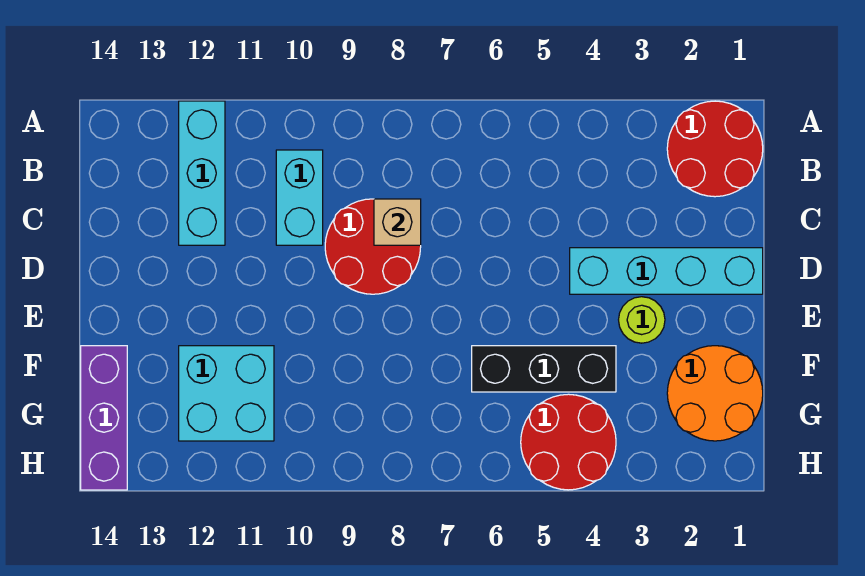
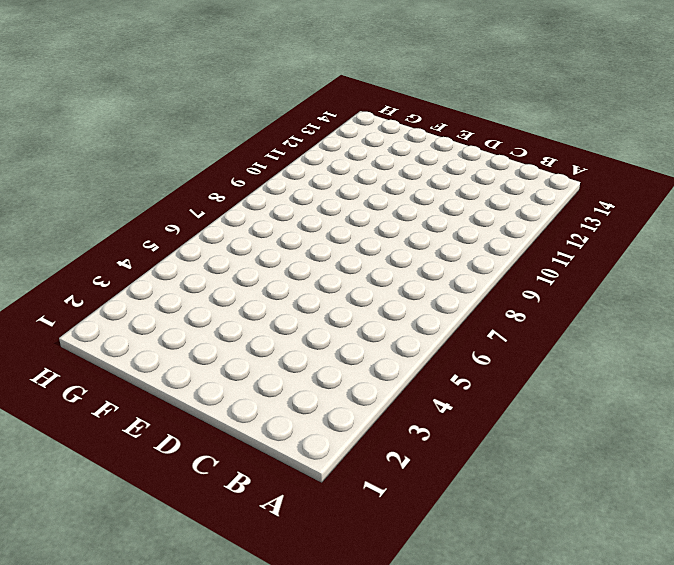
none -> red 2x2 round brick [667,101,763,197]
none -> cyan 1x3 brick [179,101,225,245]
none -> cyan 1x2 brick [276,150,323,245]

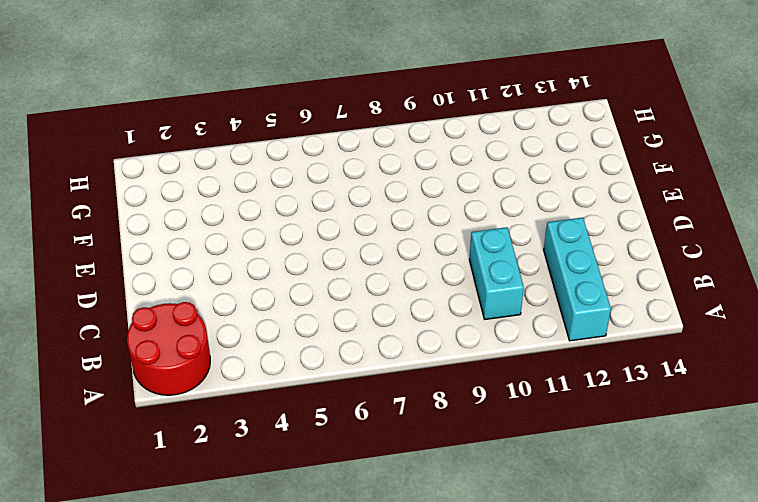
none -> red 2x2 round brick [325,199,421,294]
none -> cyan 1x4 brick [570,248,763,294]
none -> lime 1x1 round brick [619,297,665,343]

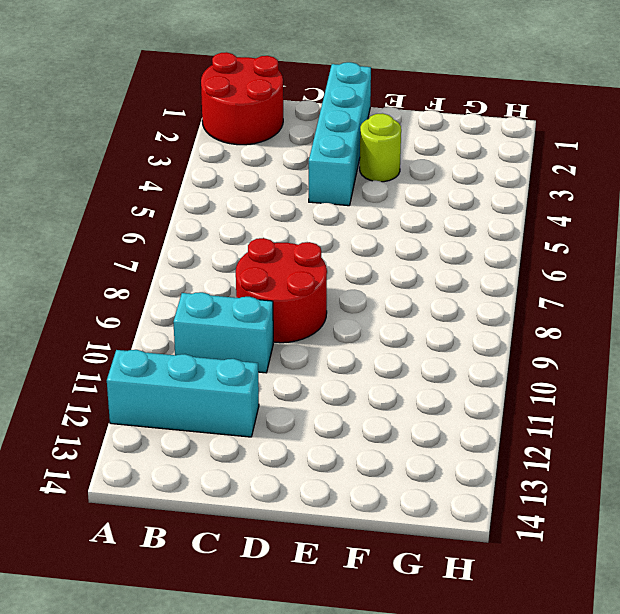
none -> orange 2x2 round brick [667,346,763,441]
none -> black 1x3 brick [472,346,616,392]
none -> cyan 2x2 brick [179,346,274,441]

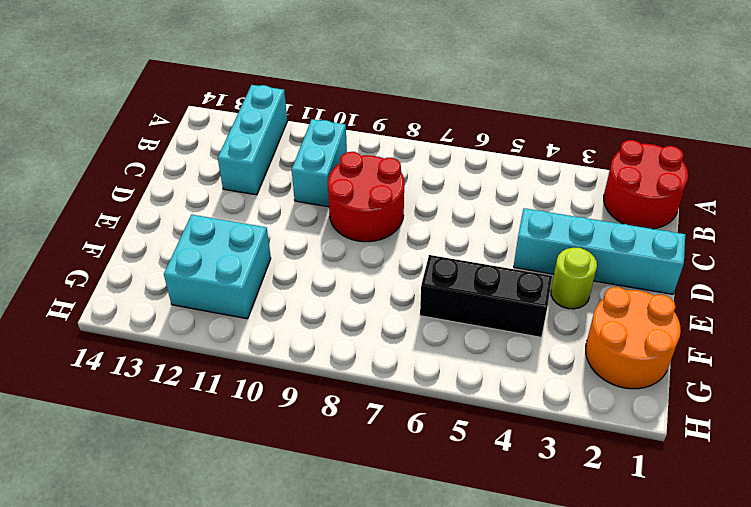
none -> purple 1x3 brick [81,346,127,490]
none -> red 2x2 round brick [521,394,616,490]
none -> tan 1x1 brick [374,199,421,245]

